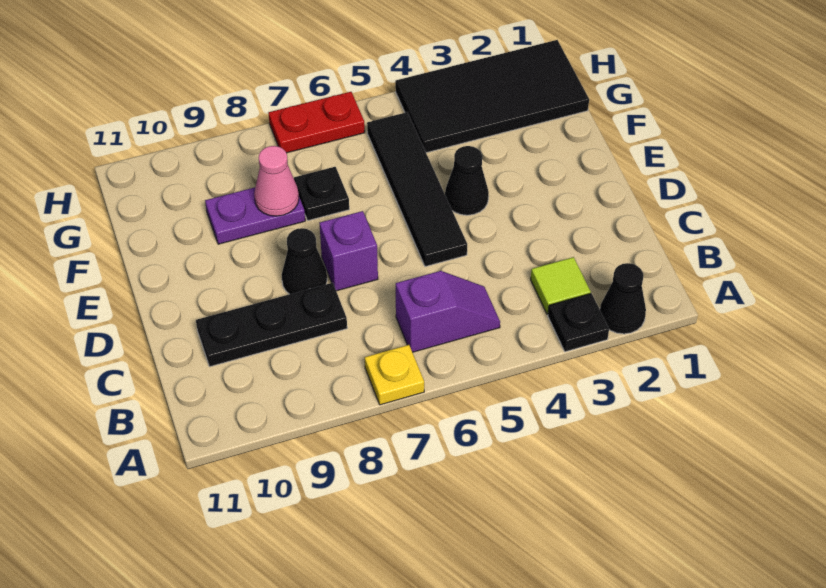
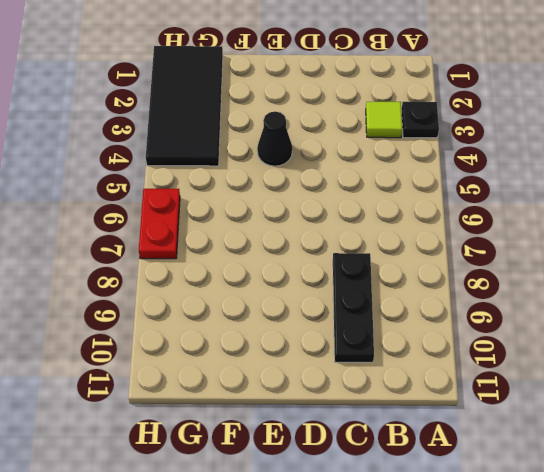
none -> black 1x1 cone [600,263,646,334]
none -> yellow 1x1 plate [365,345,424,405]
none -> purple 1x2 slope [395,271,500,352]

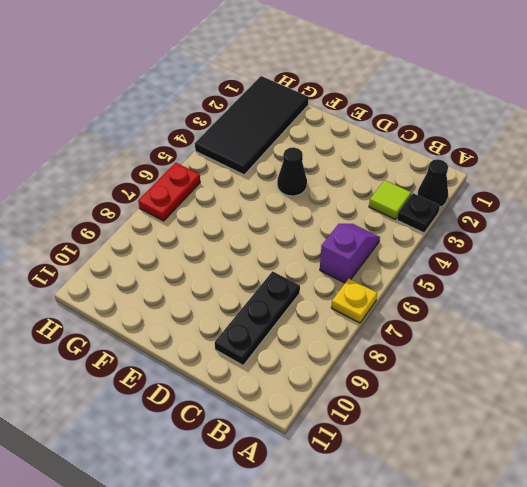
none -> black 1x4 tile [367,112,467,267]
none -> purple 1x1 brick [319,211,378,291]
none -> black 1x1 cone [282,228,327,294]

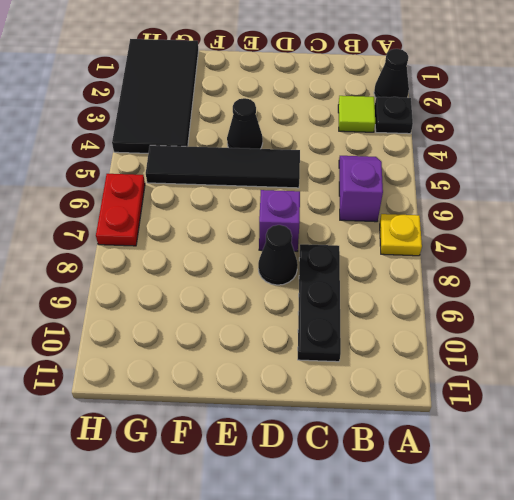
none -> black 1x1 plate [294,167,349,220]
none -> purple 1x2 plate [205,187,305,244]
none -> pink 1x1 cone [254,146,299,216]

